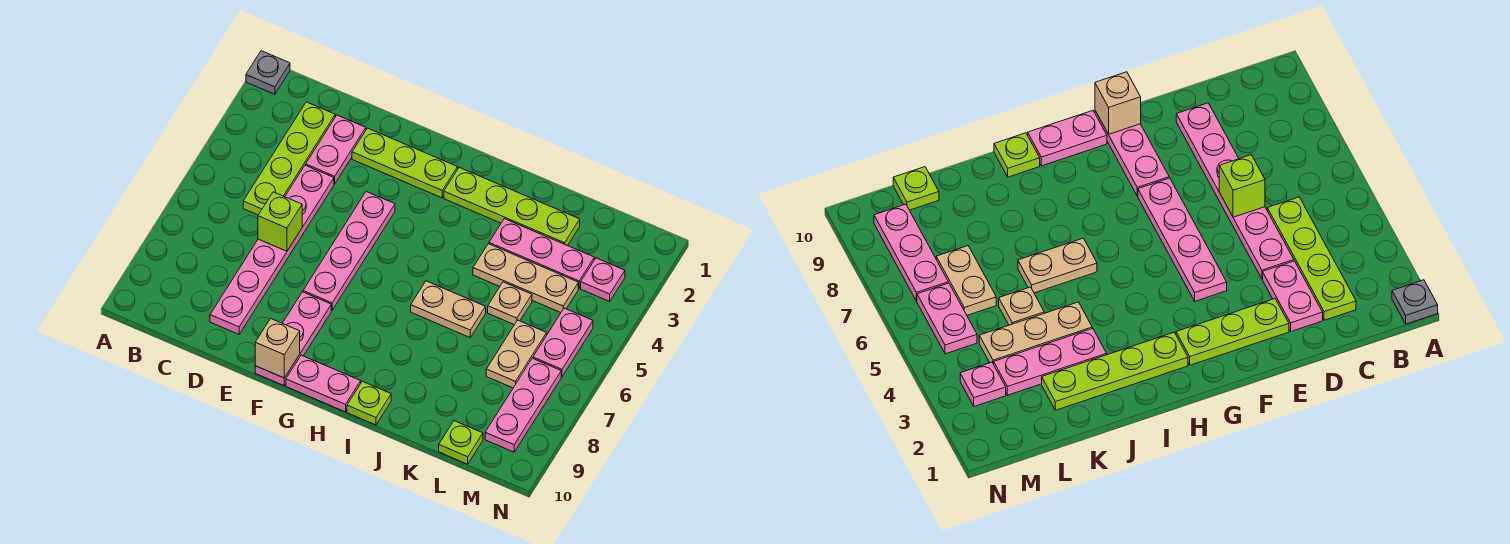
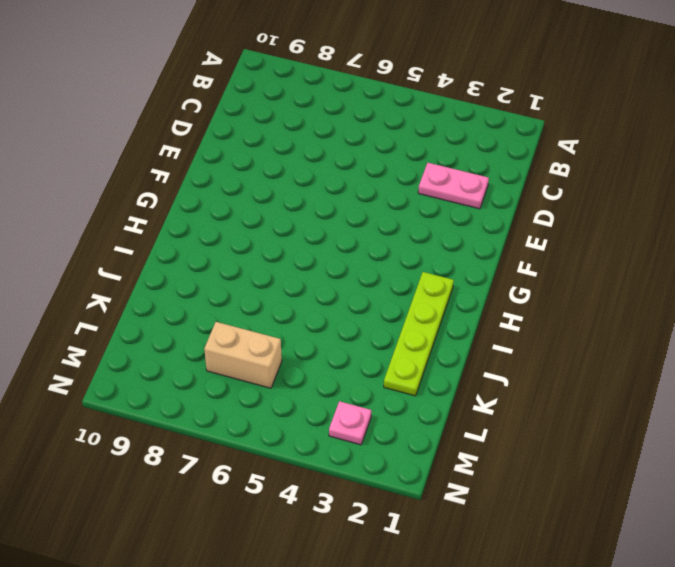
tan 1x2 brick [204,322,282,388] -> tan 1x2 plate [486,320,547,388]
none -> grey 1x1 plate [246,51,290,94]
none -> lime 1x4 plate [243,102,335,215]
none -> pink 1x6 plate [210,165,334,334]

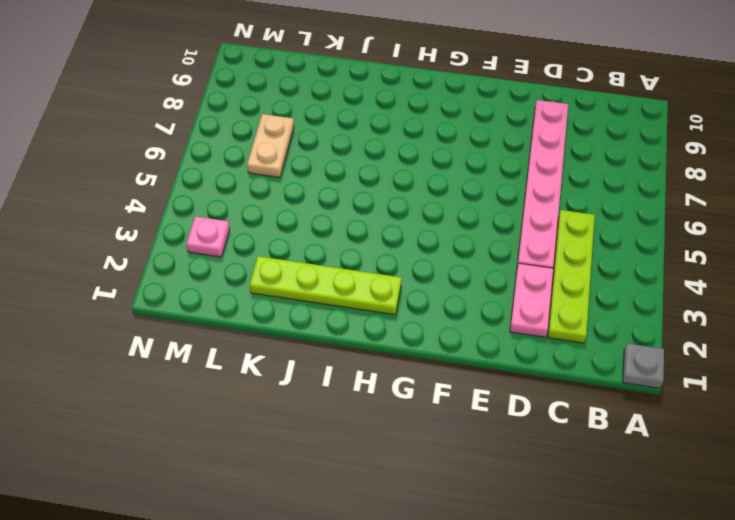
none -> lime 1x3 plate [352,128,458,198]
none -> pink 1x4 plate [303,192,395,310]
none -> pink 1x3 plate [255,292,331,386]

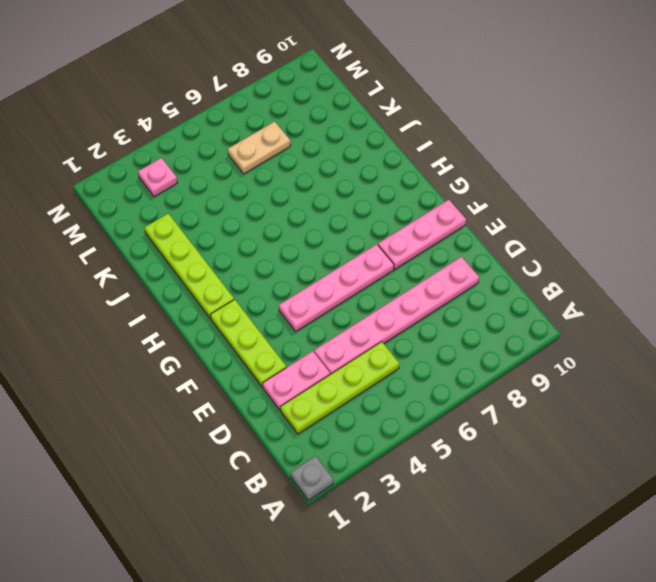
none -> pink 1x2 plate [286,355,361,412]
none -> tan 1x2 plate [411,281,486,337]
none -> lime 1x1 plate [347,381,391,425]

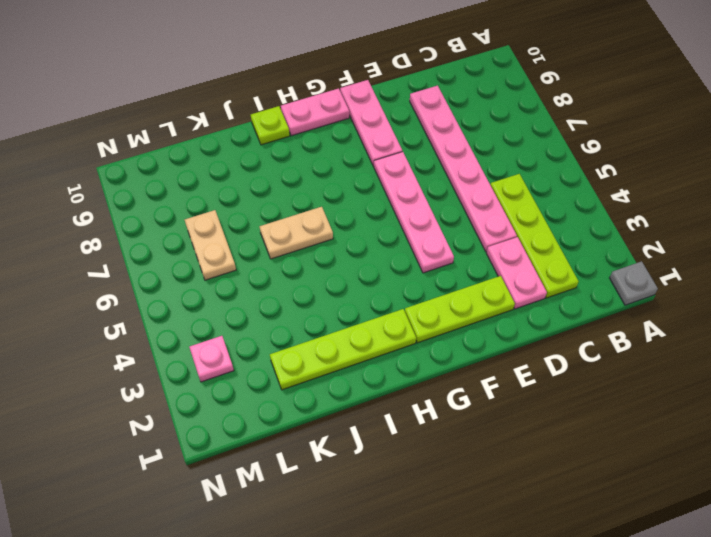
none -> pink 1x3 plate [489,219,594,288]
none -> tan 1x3 plate [473,244,578,313]
none -> tan 1x1 plate [488,282,532,325]

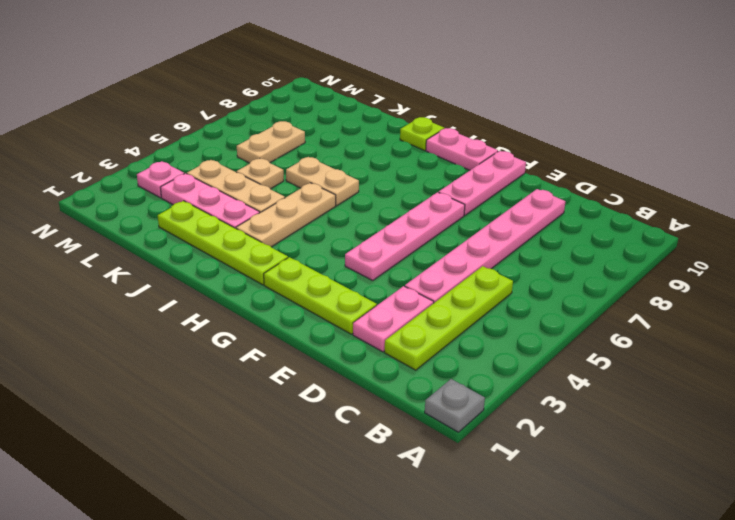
tan 1x3 plate [236,183,336,247] -> none
none -> lime 1x1 plate [439,421,483,464]
none -> pink 1x2 plate [533,308,593,377]
none -> pink 1x3 plate [485,358,561,452]

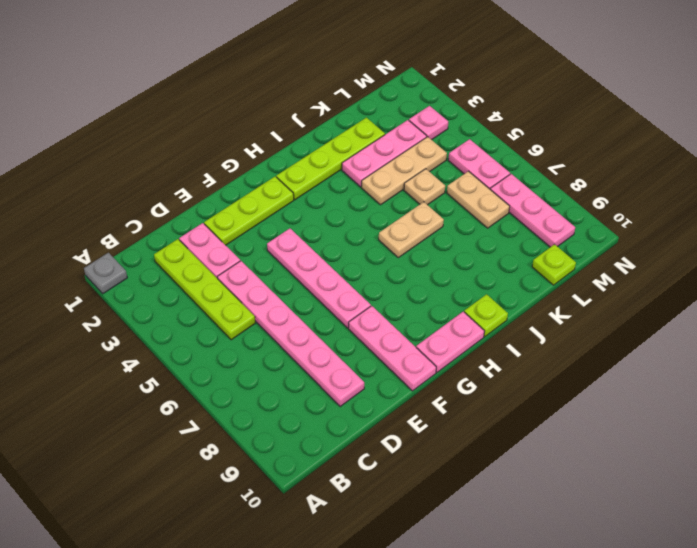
none -> lime 1x1 brick [258,192,302,251]
none -> tan 1x1 brick [255,319,300,378]

